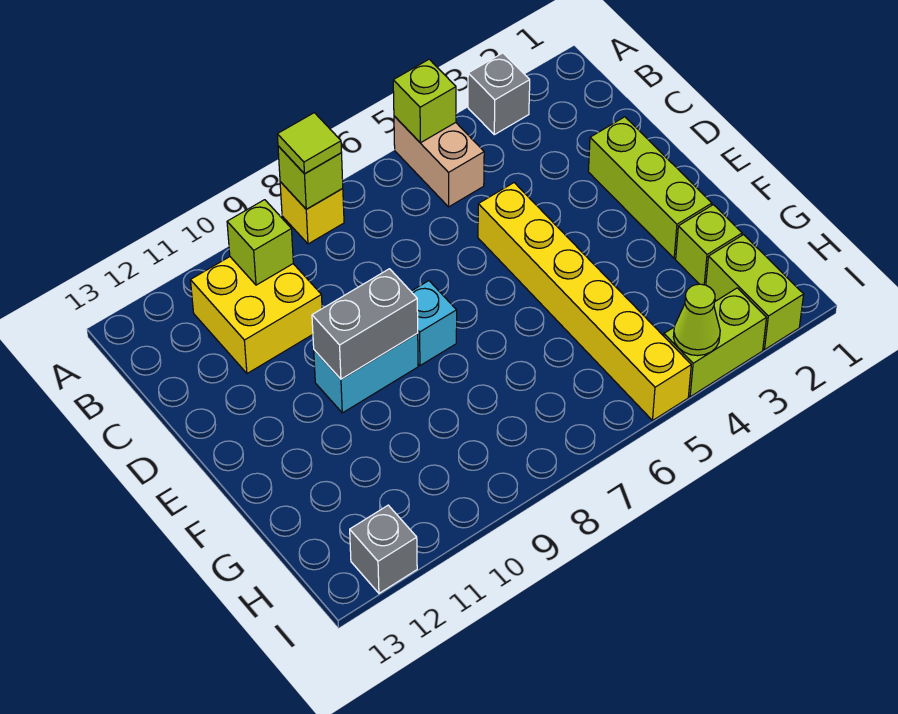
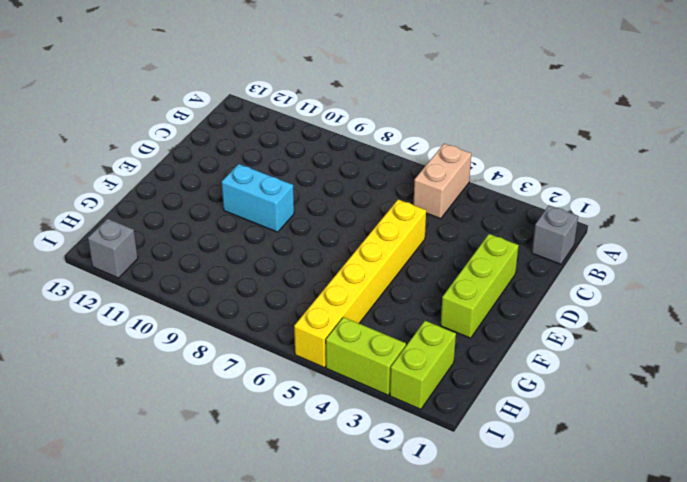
grey 1x1 brick [532,206,578,264] -> grey 1x1 brick moved to [468,53,530,135]
none -> yellow 1x1 brick [280,182,344,244]
none -> yellow 2x2 brick [191,257,322,373]
none -> cyan 1x1 brick [411,281,457,366]

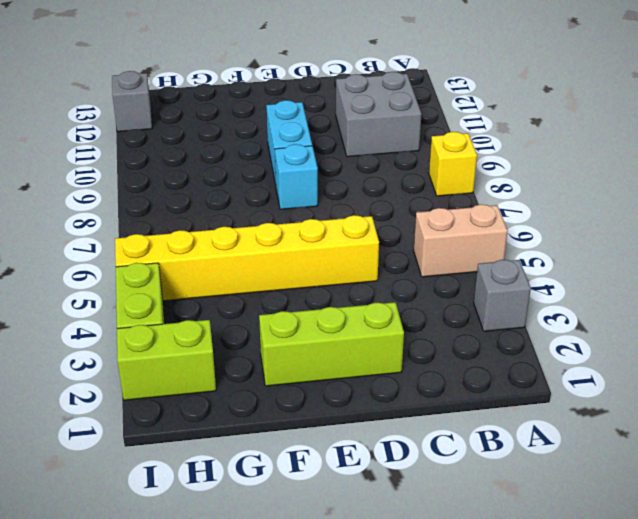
grey 2x2 brick [336,72,422,157] -> yellow 2x2 brick [191,257,322,373]
none -> lime 1x1 brick [676,205,742,285]
none -> lime 1x1 brick [393,59,456,143]
none -> lime 1x1 brick [278,146,343,209]

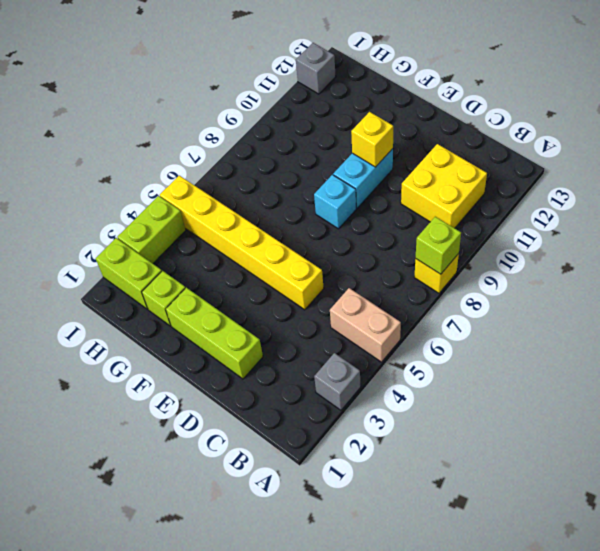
yellow 1x1 brick [351,112,393,167] -> grey 1x2 brick [312,269,418,379]
none -> lime 1x1 brick [393,59,456,143]
none -> lime 1x1 brick [227,200,293,285]
none -> lime 1x1 cone [673,284,720,356]

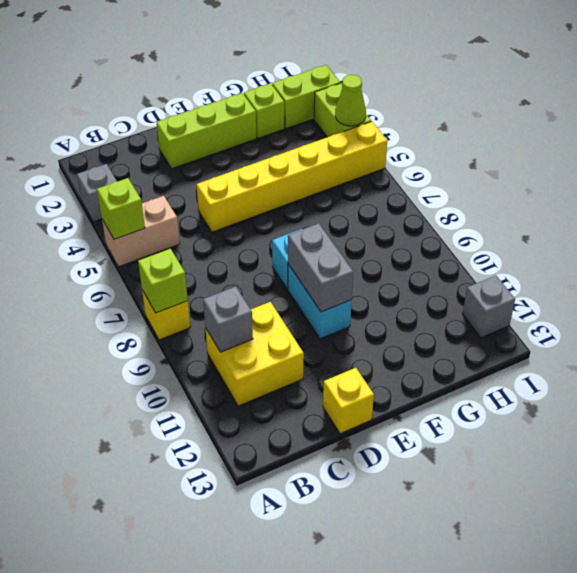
grey 1x1 brick [203,287,253,352] -> lime 1x1 brick [227,200,293,285]
yellow 1x1 brick [323,368,374,434] -> none
none -> lime 1x1 tile [277,113,341,174]

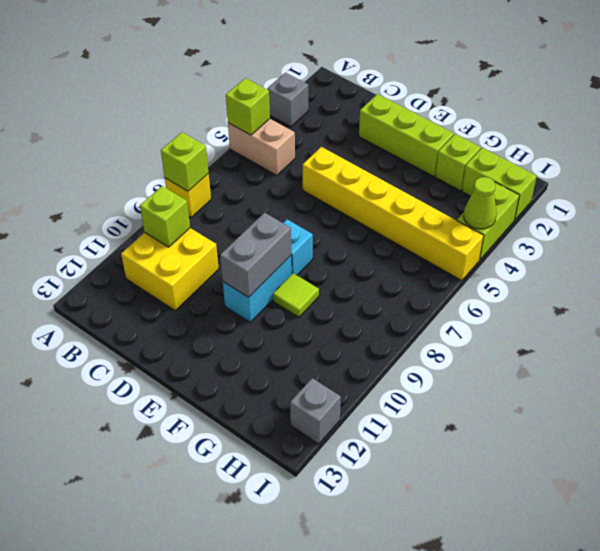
lime 1x1 tile [273,273,319,317] -> lime 1x1 tile moved to [277,113,341,174]

